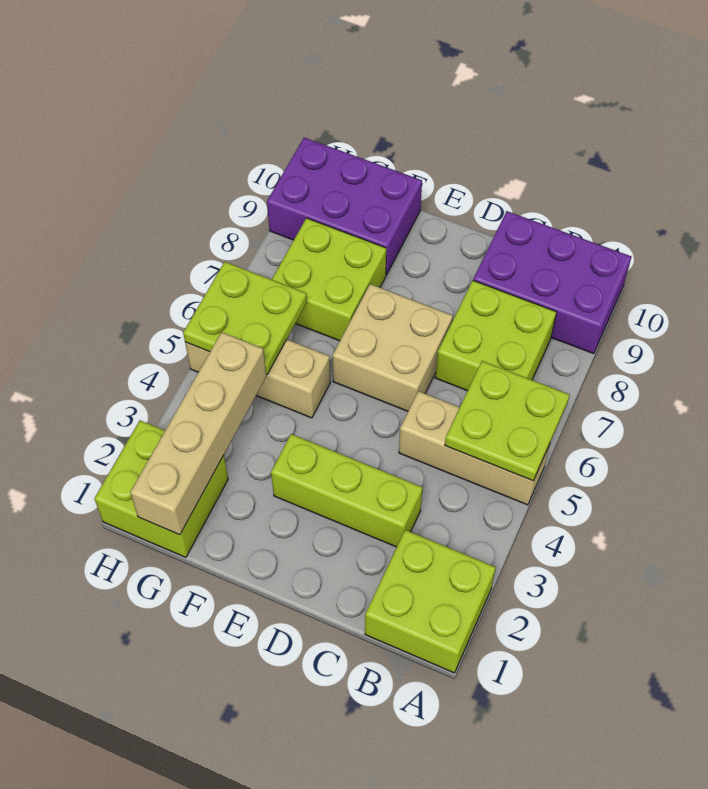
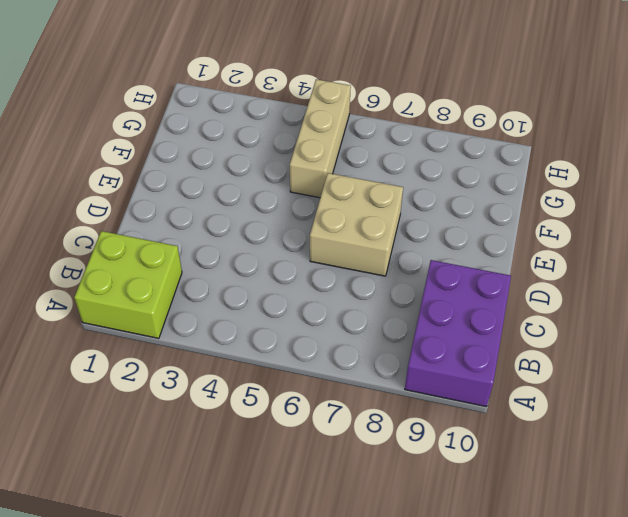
none -> tan 1x3 brick [399,391,550,505]
none -> lime 2x2 brick [435,281,556,391]
none -> lime 1x3 brick [271,434,422,547]

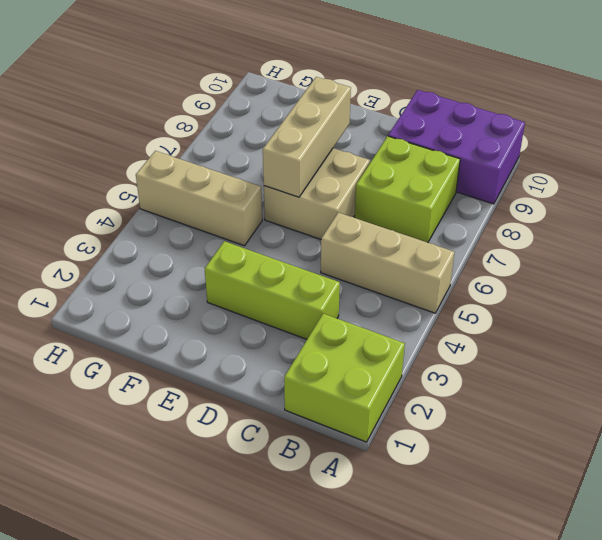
tan 1x3 brick [263,77,351,197] -> none
none -> lime 2x2 brick [272,218,386,341]
none -> purple 2x3 brick [267,138,422,275]
none -> lime 2x2 brick [94,420,228,557]

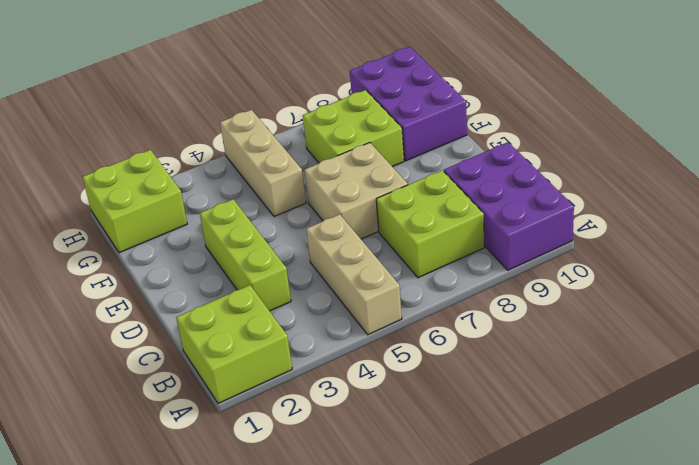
none -> lime 2x2 plate [445,361,569,481]
none -> tan 1x4 brick [130,332,266,535]
none -> lime 2x2 plate [183,262,307,375]

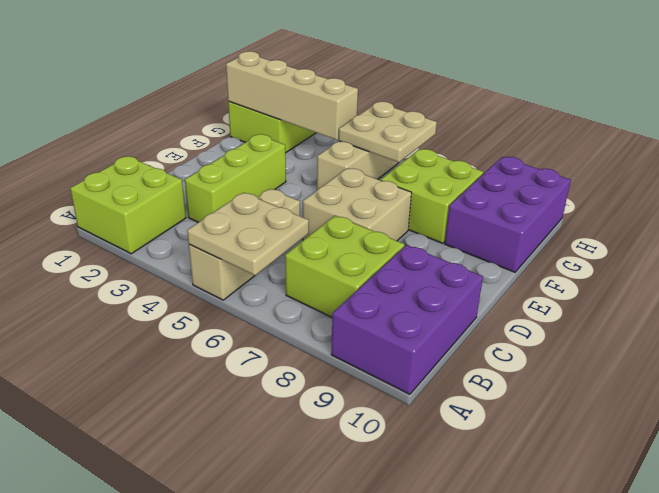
tan 2x2 plate [187,193,309,275] -> lime 2x2 plate [445,361,569,481]
tan 2x2 plate [339,102,437,162] -> lime 2x2 plate [183,262,307,375]

